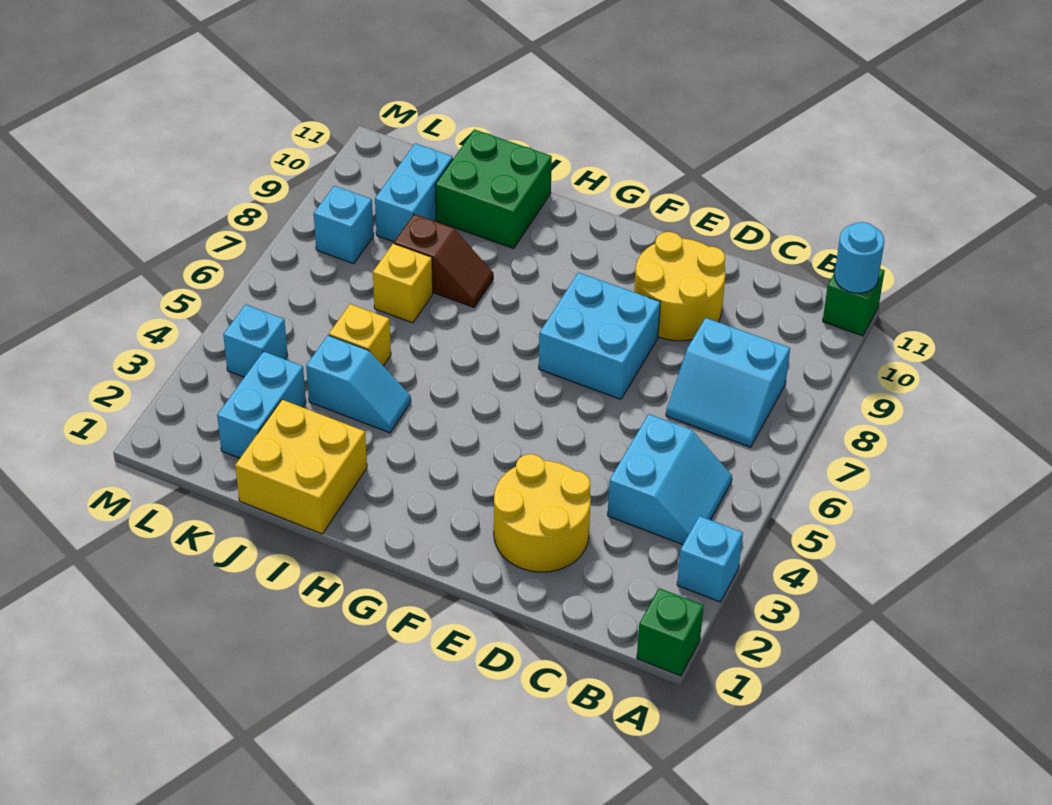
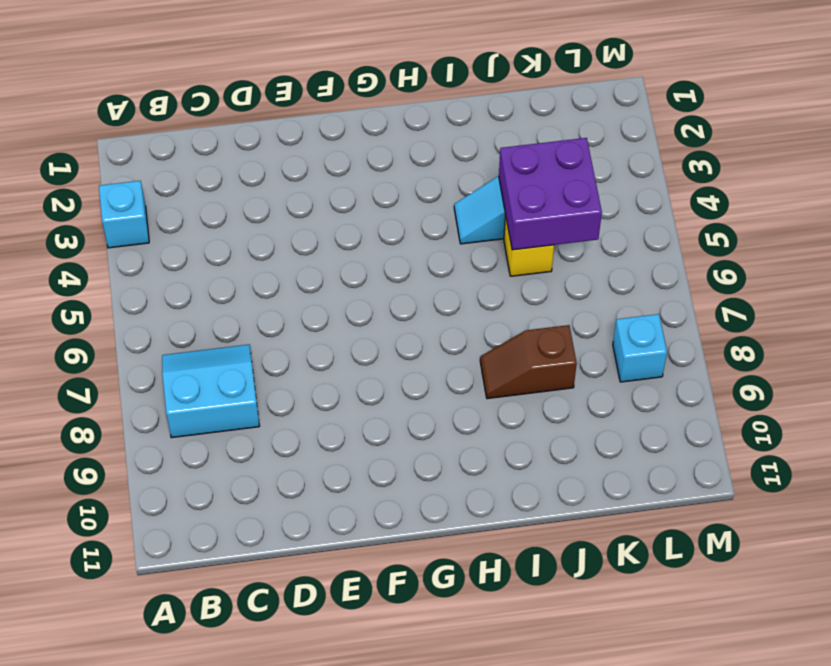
purple 2x2 brick [499,138,602,250] -> none
none -> green 1x1 brick [637,588,704,676]
none -> green 1x1 brick [823,269,885,336]
none -> cyan 2x2 slope [608,414,732,545]

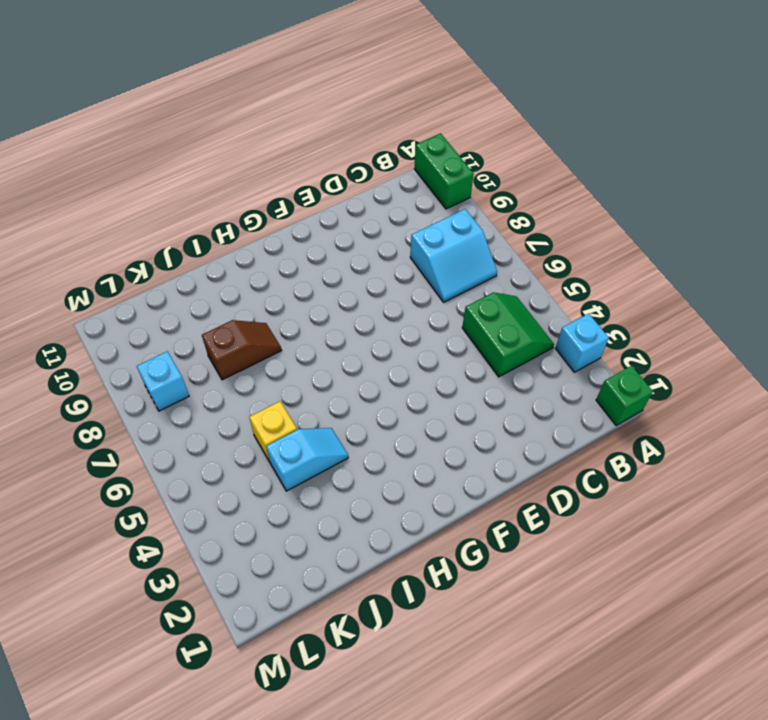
green 1x2 brick [414,133,474,209] -> green 1x1 brick [823,269,885,336]
green 2x2 slope [462,292,554,377] -> cyan 2x2 slope [608,414,732,545]
none -> yellow 2x2 round brick [494,454,591,572]
none -> yellow 2x2 round brick [634,232,725,341]
none -> cyan 2x2 brick [539,272,661,399]

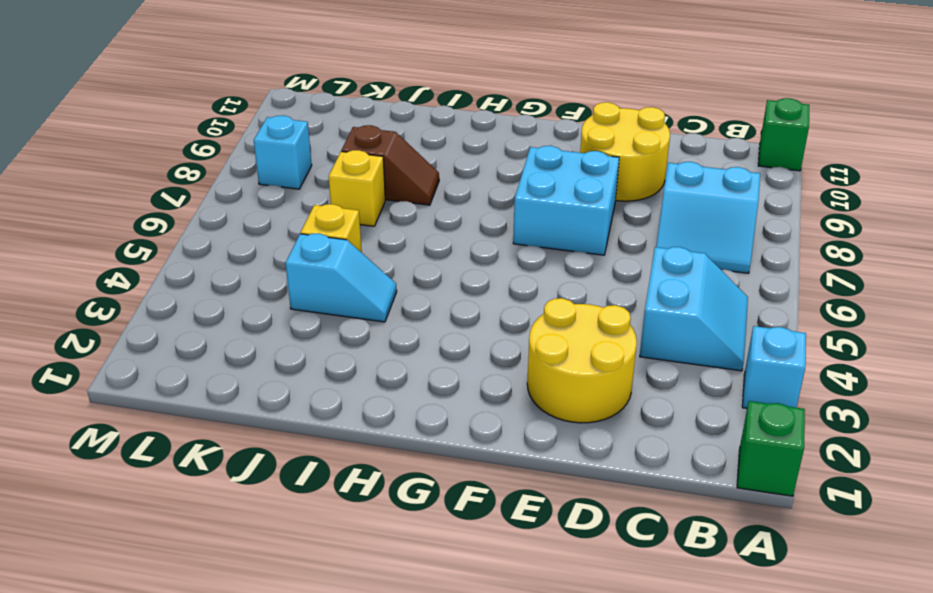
none -> yellow 2x2 brick [235,400,367,534]
none -> green 2x2 brick [435,129,552,248]
none -> cyan 1x2 brick [217,351,306,458]

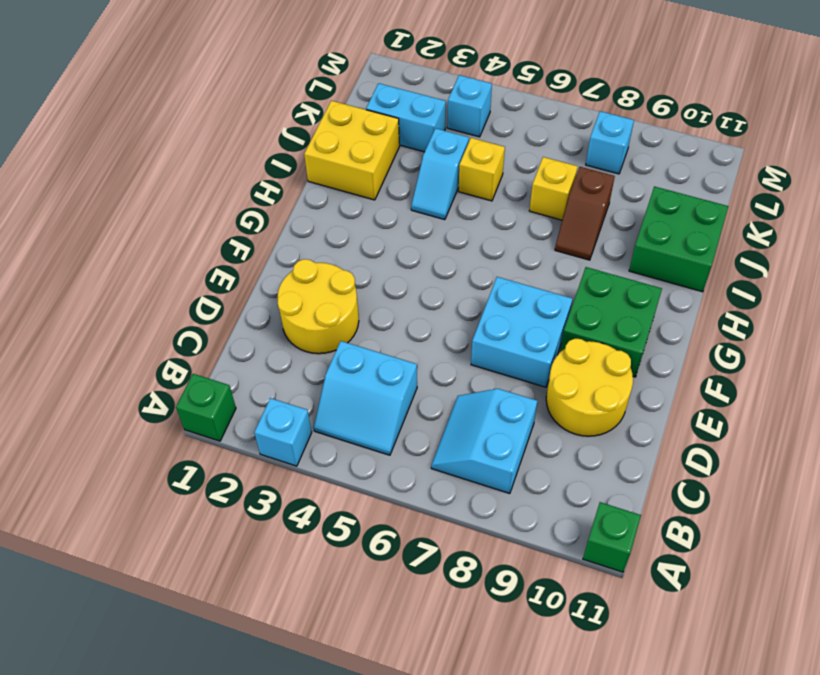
green 2x2 brick [560,267,662,377] -> none
none -> cyan 1x2 brick [375,143,453,242]
none -> cyan 1x1 round brick [834,222,884,293]

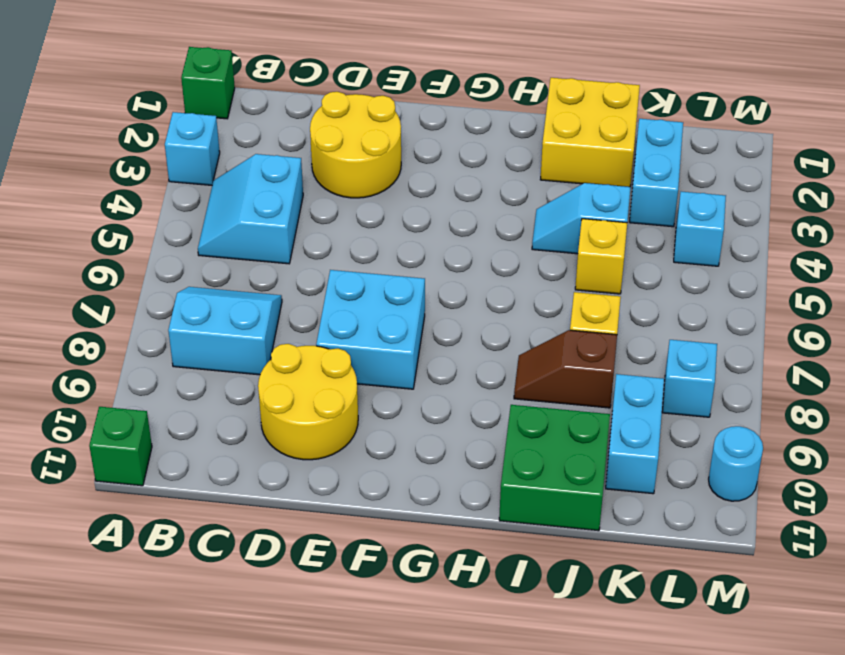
cyan 1x1 round brick [709,426,763,501] -> cyan 1x1 round brick moved to [834,222,884,293]

